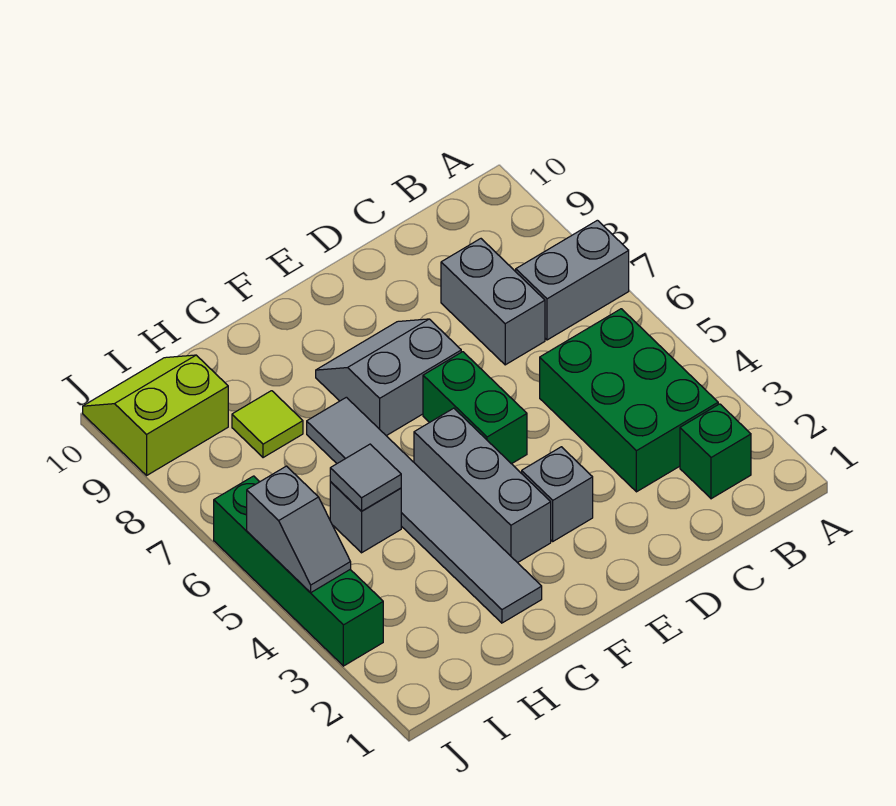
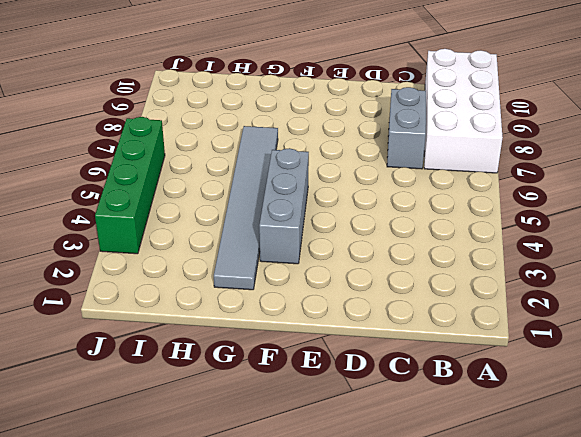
white 2x4 brick [424,49,503,173] -> grey 1x2 brick [516,220,629,340]
none -> green 1x1 brick [680,404,751,499]
none -> green 2x3 brick [540,309,718,492]
none -> grey 1x1 brick [522,447,593,541]

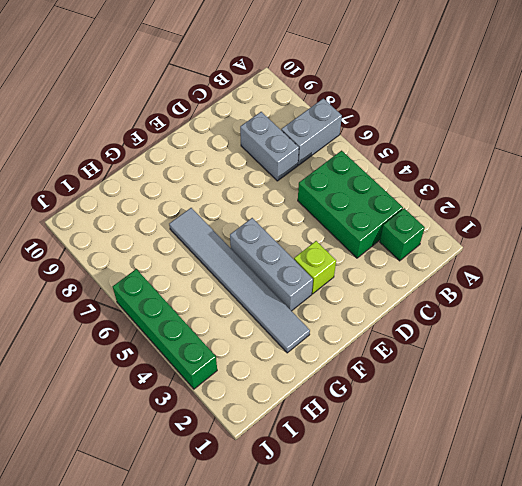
lime 1x1 brick [294,241,336,294] -> grey 1x1 brick [522,447,593,541]
none -> green 1x2 brick [423,352,527,464]
none -> grey 2x2 slope [316,319,461,436]
none -> grey 1x1 brick [330,482,401,553]

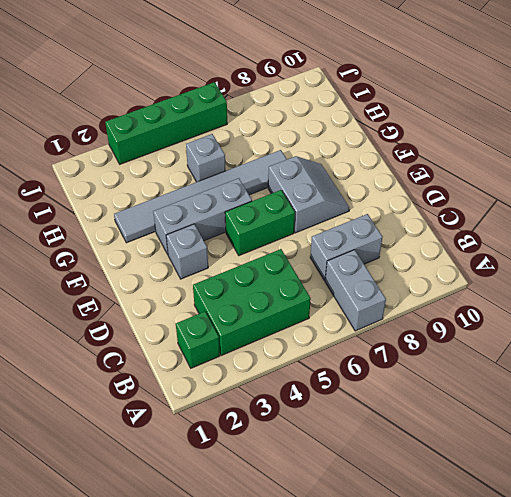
none -> lime 1x1 tile [232,391,303,458]
none -> lime 2x2 slope [83,355,228,475]
none -> grey 1x1 tile [330,444,401,511]

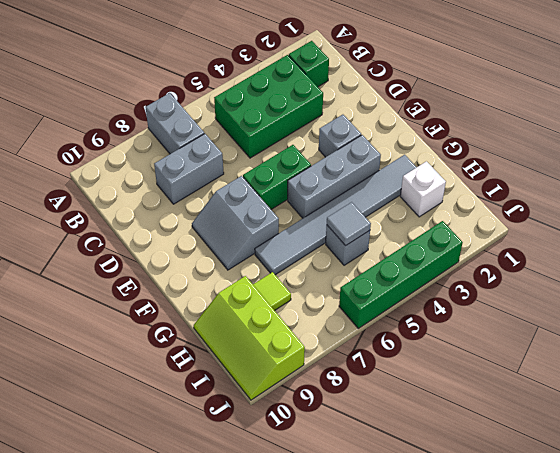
white 1x1 brick [400,161,446,217] -> none
lime 2x3 slope [194,276,305,400] -> lime 2x2 slope [83,355,228,475]
none -> grey 1x2 slope [247,466,351,593]

